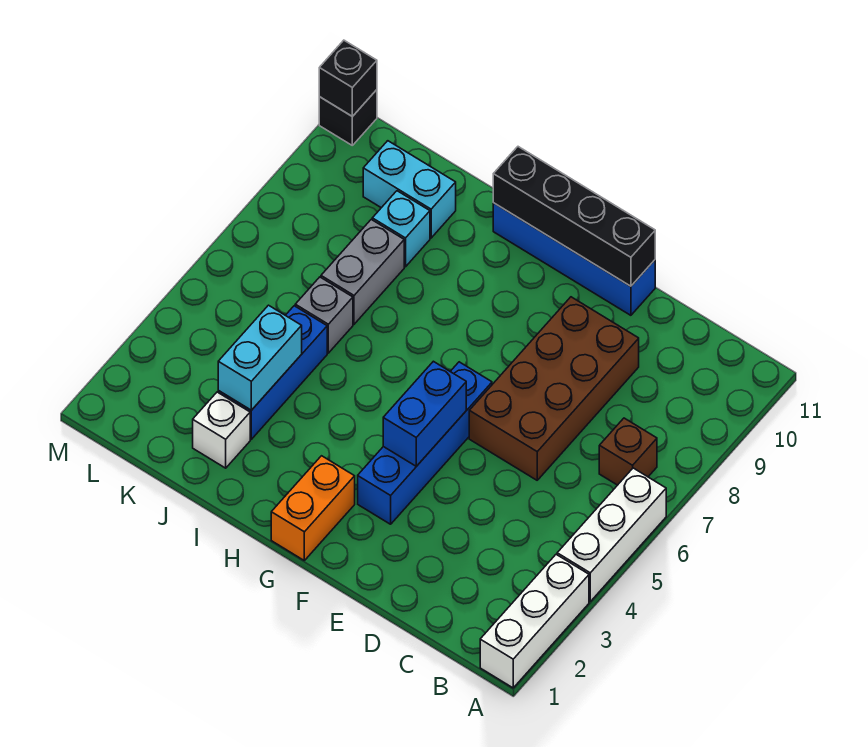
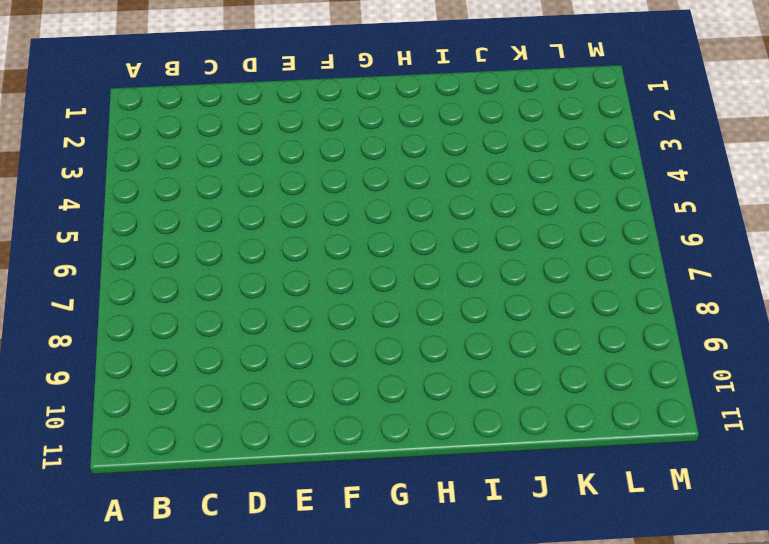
none -> white 1x3 brick [480,554,589,688]
none -> white 1x3 brick [557,468,666,601]
none -> brown 1x1 brick [599,418,657,485]

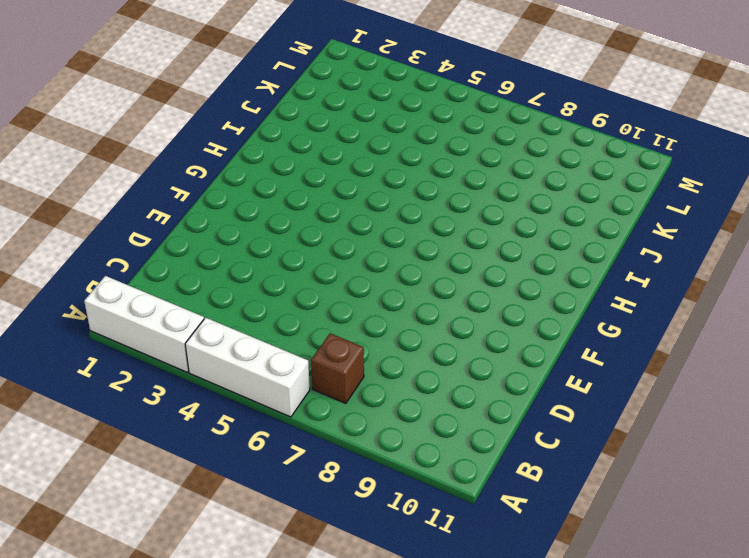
none -> brown 2x4 brick [469,297,639,480]
none -> blue 1x4 brick [493,203,655,315]
none -> blue 1x4 brick [358,362,492,524]

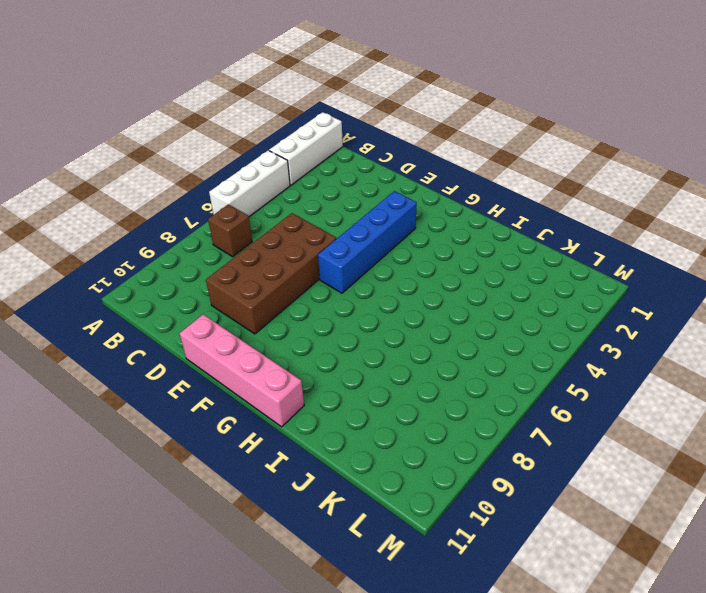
pink 1x4 brick [180,314,304,427] -> blue 1x4 brick [493,203,655,315]
none -> orange 1x2 brick [271,456,355,560]
none -> white 1x1 brick [193,392,250,468]
none -> blue 1x3 brick [218,306,327,439]

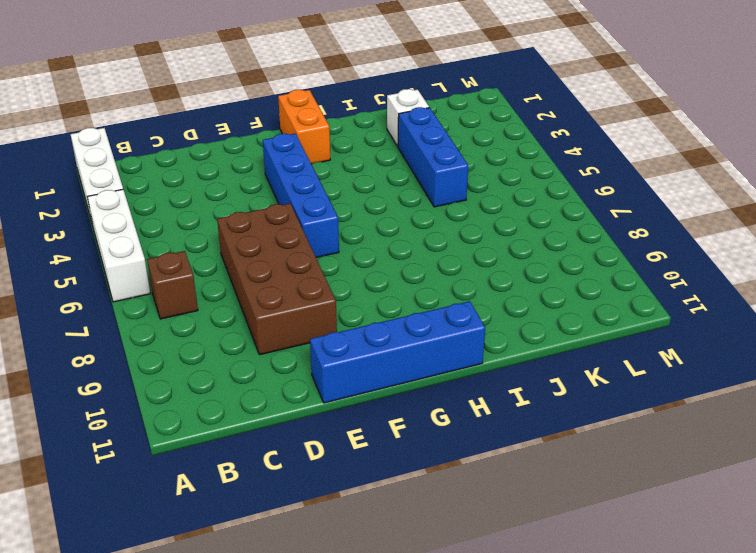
none -> grey 1x1 brick [295,277,353,353]
none -> grey 1x2 brick [321,219,404,324]
none -> cyan 1x1 brick [372,191,430,267]

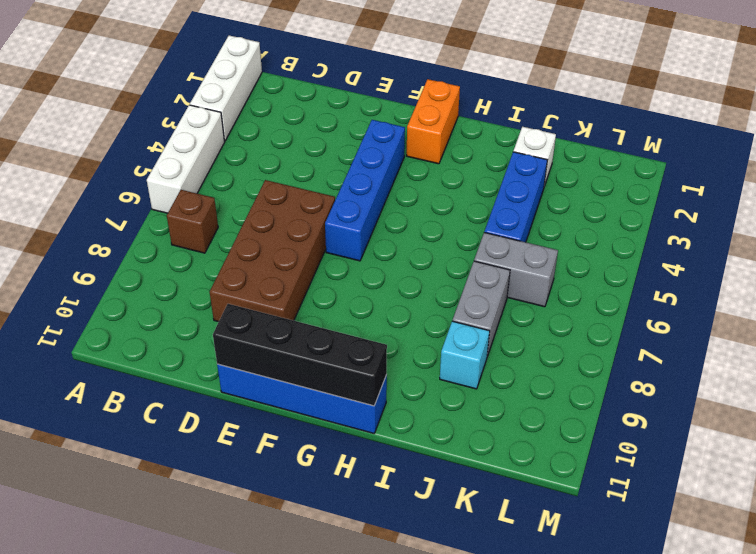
grey 1x2 brick [474,233,558,307] -> grey 1x1 brick [295,277,353,353]
none -> cyan 1x2 brick [363,141,456,238]
none -> black 1x1 brick [319,90,377,145]
none -> blue 1x2 brick [383,361,466,466]

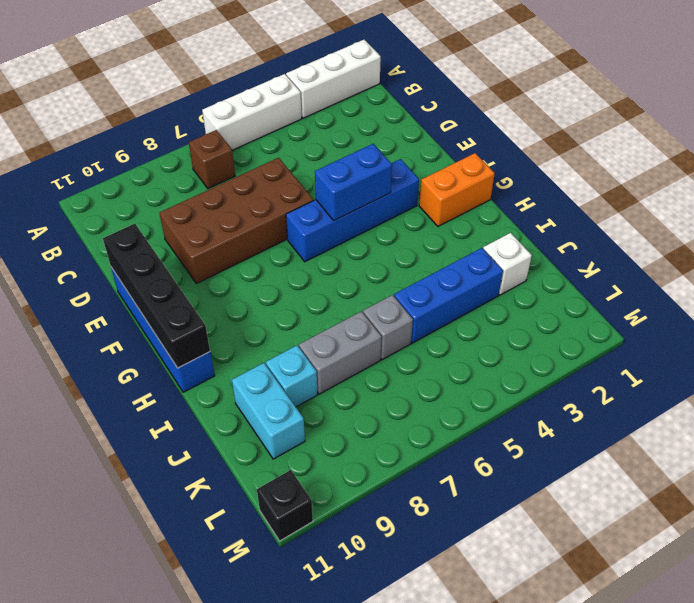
none -> cyan 1x2 brick [218,305,302,410]
none -> black 1x1 brick [319,40,377,117]

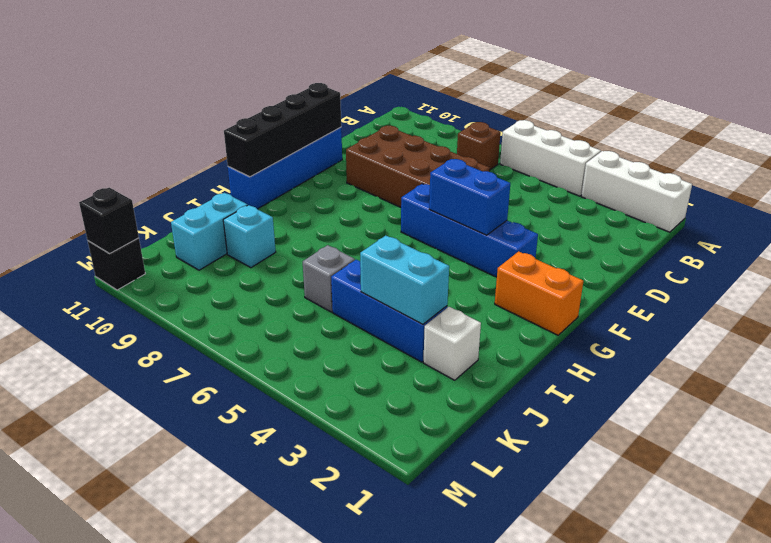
none -> grey 1x2 brick [321,219,404,324]

